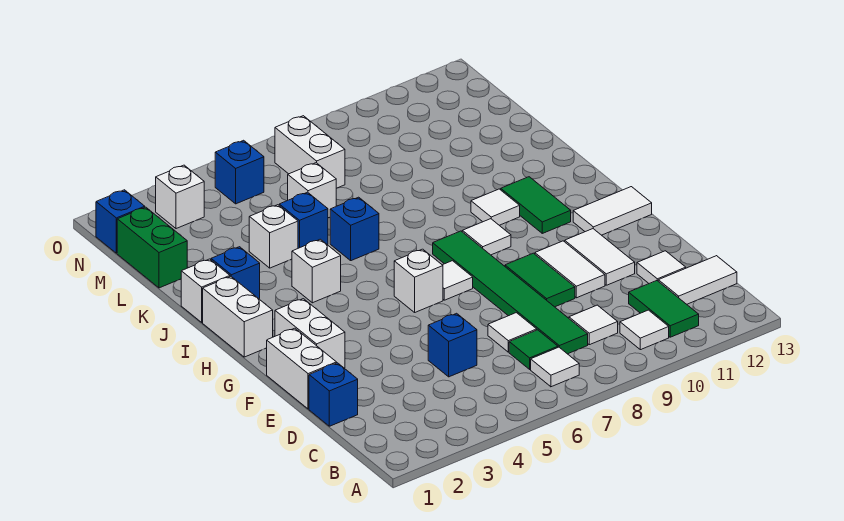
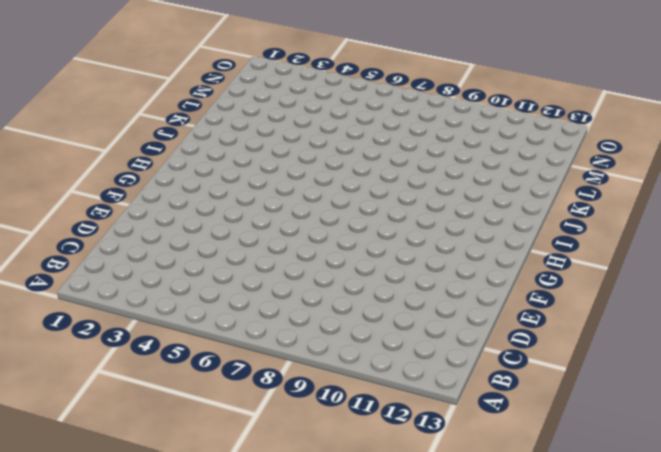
none -> white 1x1 tile [531,347,579,387]
none -> white 1x1 tile [620,310,669,350]
none -> green 1x2 tile [629,281,699,337]
none -> green 1x1 tile [509,330,558,369]

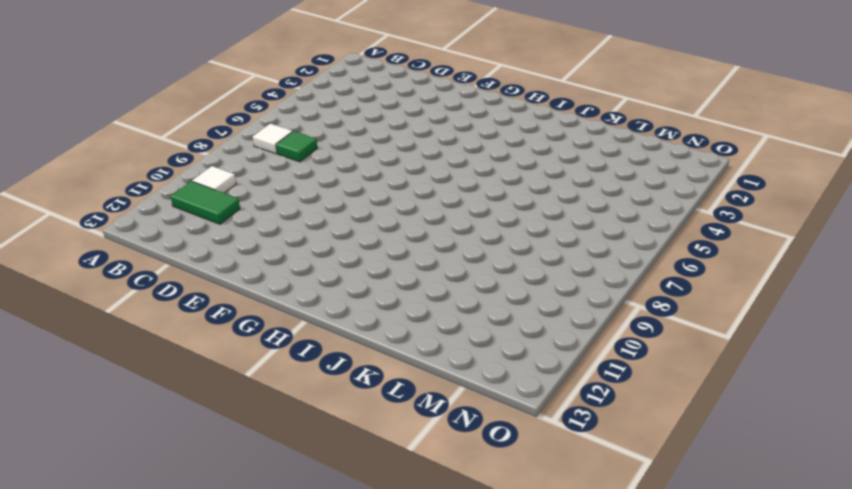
none -> green 1x6 tile [433,231,588,354]
none -> white 1x1 tile [569,305,618,345]
none -> white 1x2 tile [658,256,737,304]
none -> blue 1x1 brick [309,363,358,426]

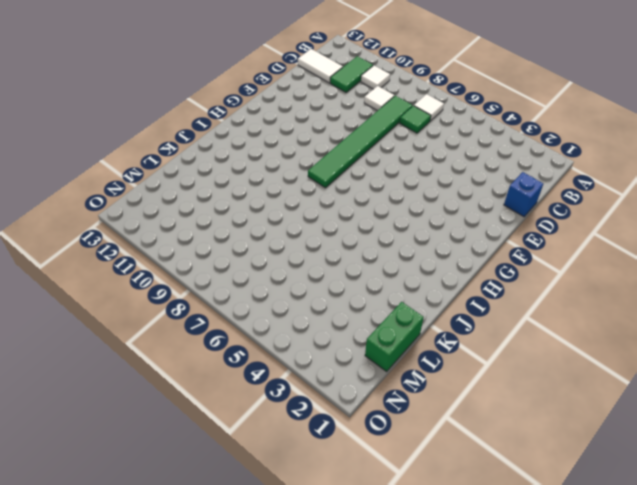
none -> blue 1x1 brick [428,313,477,377]
none -> white 1x1 tile [488,313,537,352]
none -> white 1x1 tile [637,251,686,283]
none -> white 1x2 brick [267,328,337,409]

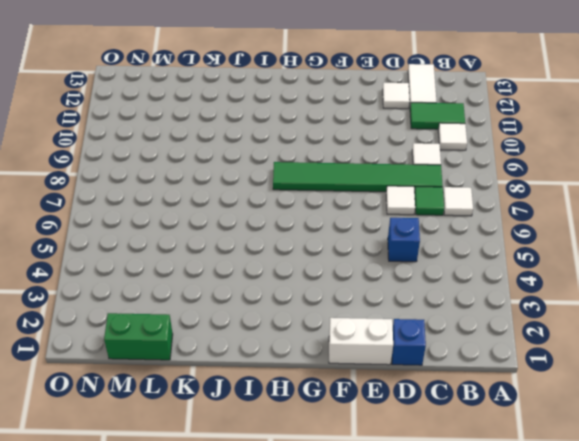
none -> green 1x2 tile [505,253,575,307]
none -> white 1x2 tile [535,241,605,298]
none -> white 1x2 tile [565,229,635,285]
none -> white 1x2 brick [275,299,345,368]

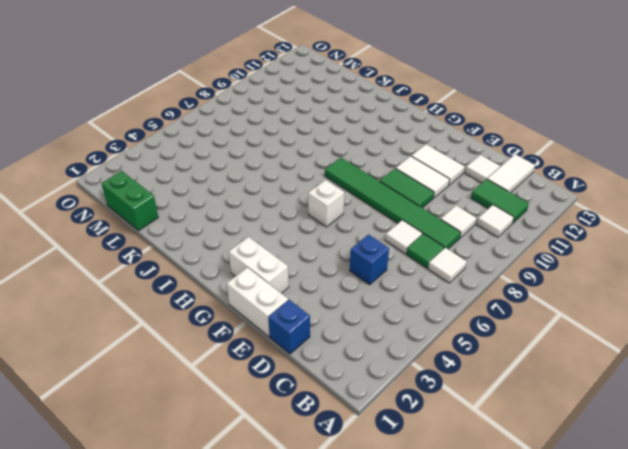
none -> white 1x1 tile [443,261,473,300]
none -> white 1x2 tile [573,187,652,235]
none -> white 1x2 brick [203,277,273,357]
none -> white 1x1 tile [462,219,511,255]

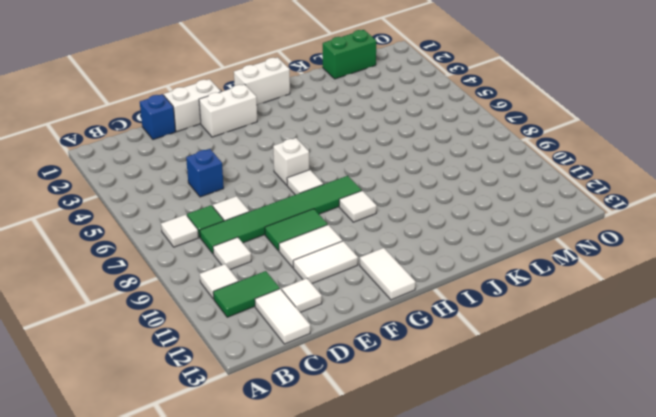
none -> green 1x2 tile [501,177,571,233]
none -> white 1x1 brick [292,239,341,303]
none -> white 1x1 tile [471,189,520,225]
none -> white 1x1 brick [181,259,230,322]

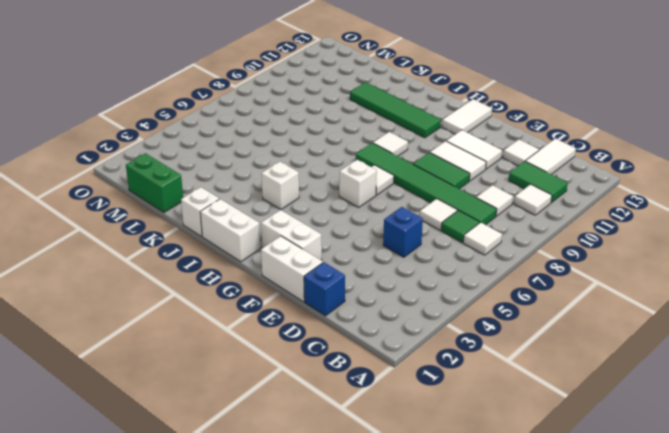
green 1x4 tile [350,82,441,138] -> green 1x2 tile [501,177,571,233]
none -> white 1x1 tile [471,189,520,225]
none -> blue 1x1 brick [211,247,260,299]
none -> blue 1x1 brick [330,197,379,261]
none -> white 1x1 brick [249,205,298,268]

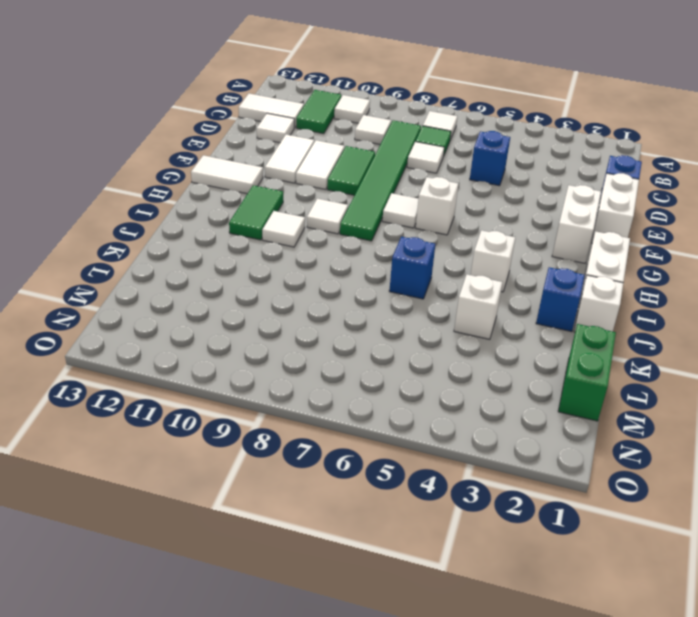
none -> blue 1x1 brick [279,192,328,248]
none -> white 1x1 brick [288,163,336,218]
none -> white 1x2 brick [275,116,345,188]
none -> blue 1x1 brick [96,190,145,253]

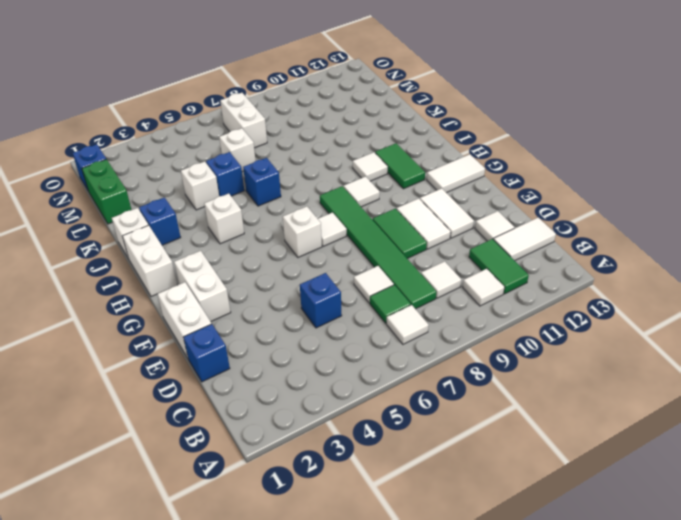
none -> white 1x1 brick [156,165,204,229]
none -> blue 1x1 brick [215,140,264,204]

